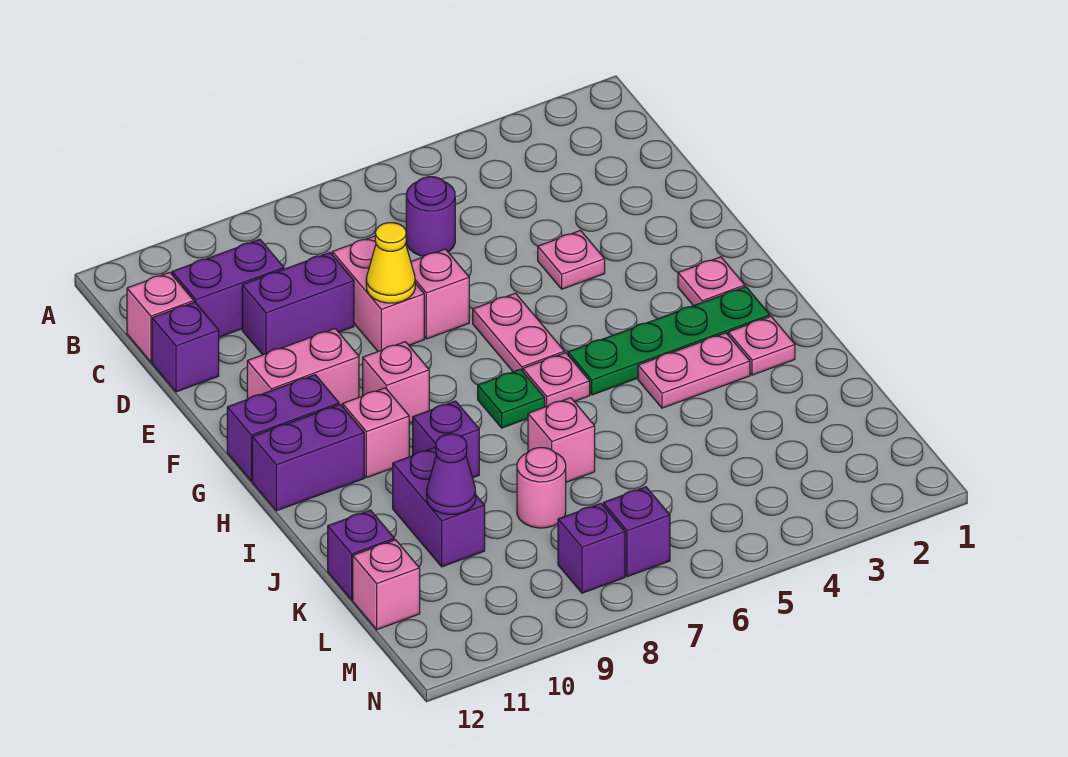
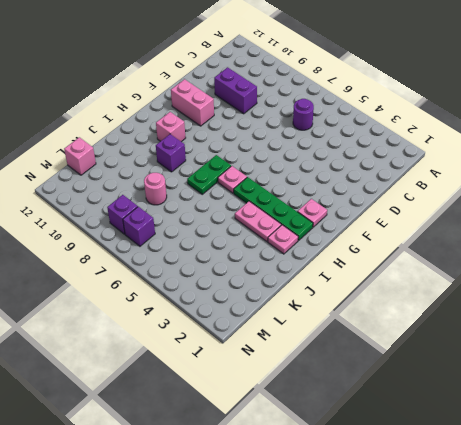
green 1x2 plate [187,155,231,194] -> green 1x1 plate [478,369,545,428]
none -> purple 1x2 brick [172,239,284,337]
none -> pink 1x1 brick [127,272,194,362]
none -> pink 1x2 brick [332,236,424,351]
none -> purple 1x1 brick [152,302,219,392]

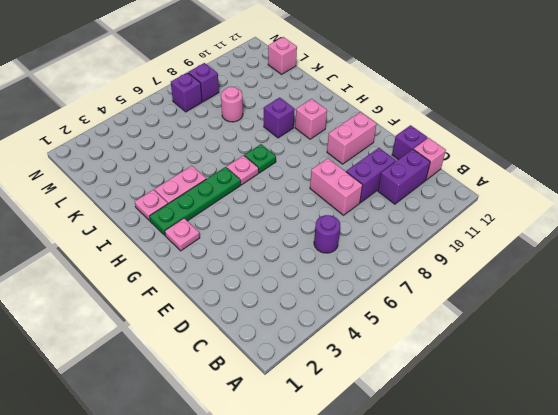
none -> pink 1x1 plate [538,231,605,289]
none -> pink 1x1 brick [411,249,469,339]
none -> pink 1x2 plate [473,293,565,372]
none -> pink 1x1 brick [363,342,429,423]

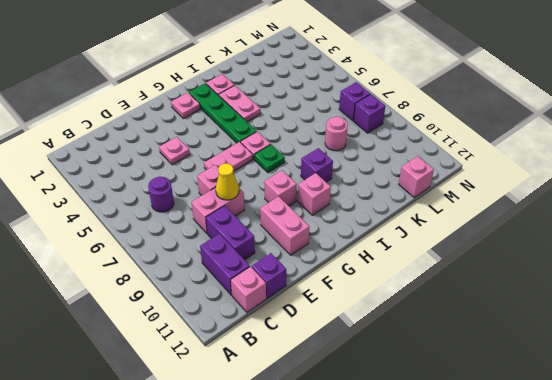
none -> purple 1x2 brick [227,375,339,481]
none -> purple 1x2 brick [252,404,364,511]
none -> pink 1x1 brick [528,398,595,482]
none -> purple 1x2 brick [393,447,485,567]

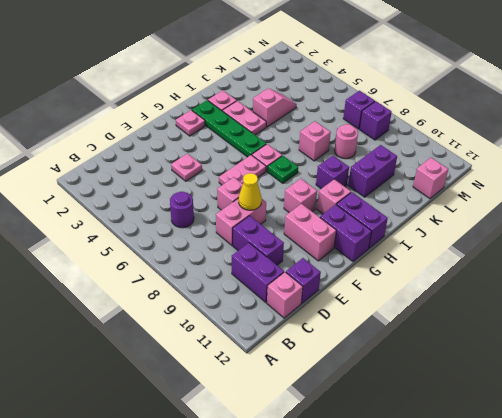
pink 1x2 slope [253,88,297,127] -> none
none -> purple 1x1 brick [328,510,394,600]
none -> purple 1x1 cone [427,434,476,515]

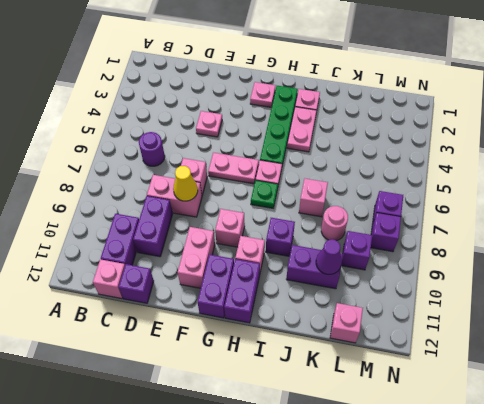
purple 1x1 brick [341,231,372,270] -> purple 1x1 brick moved to [328,510,394,600]

